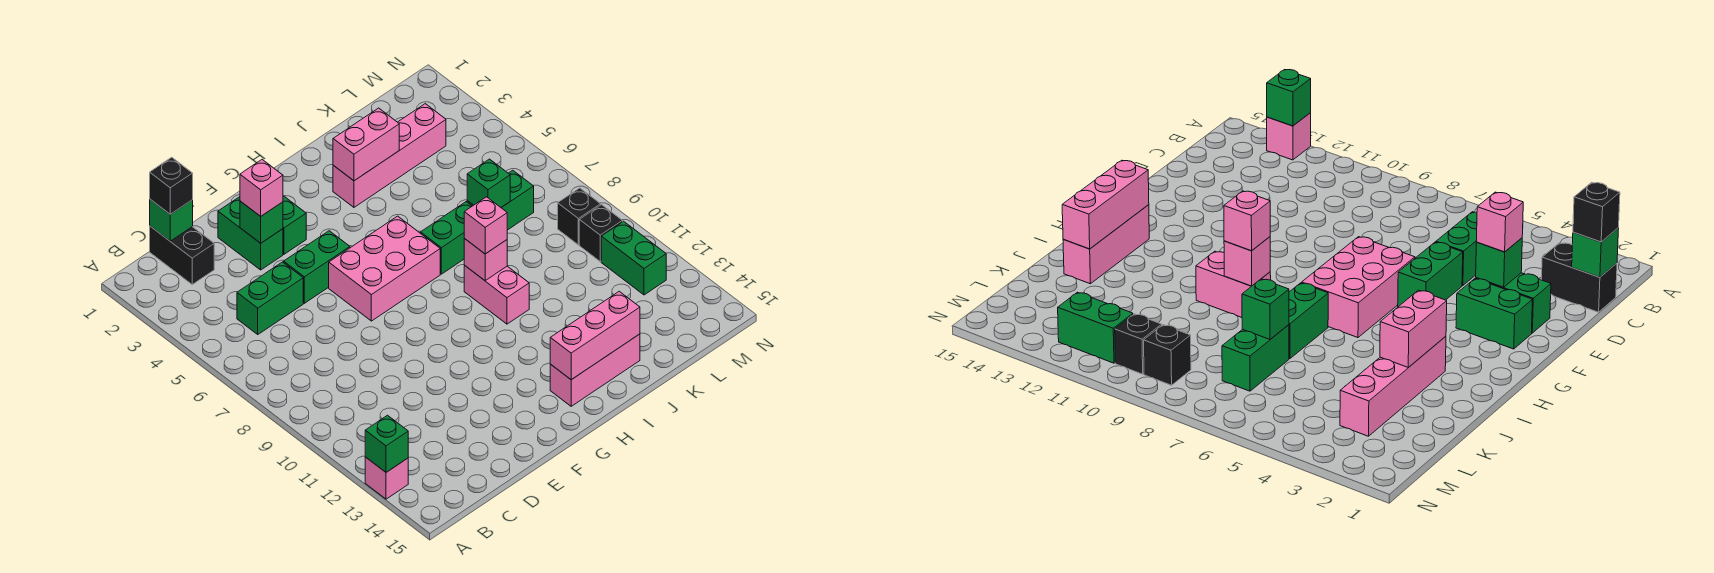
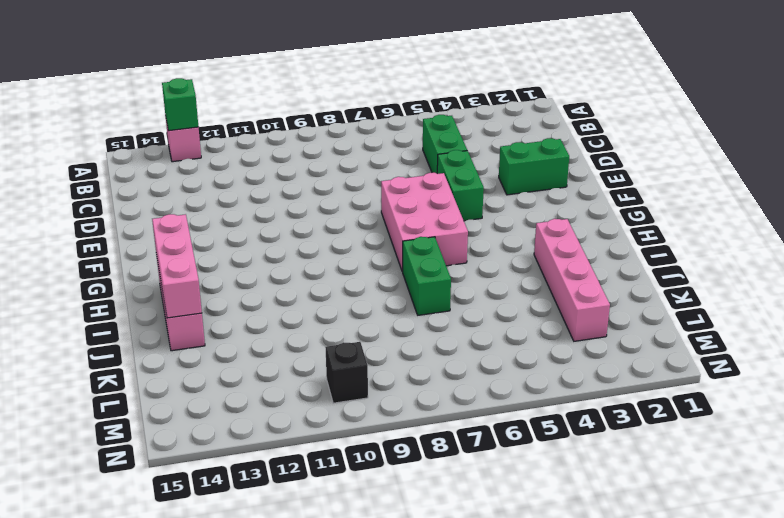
none -> black 1x2 brick [150,226,214,284]
none -> green 1x2 brick [283,196,306,254]
none -> pink 1x2 brick [464,266,529,324]

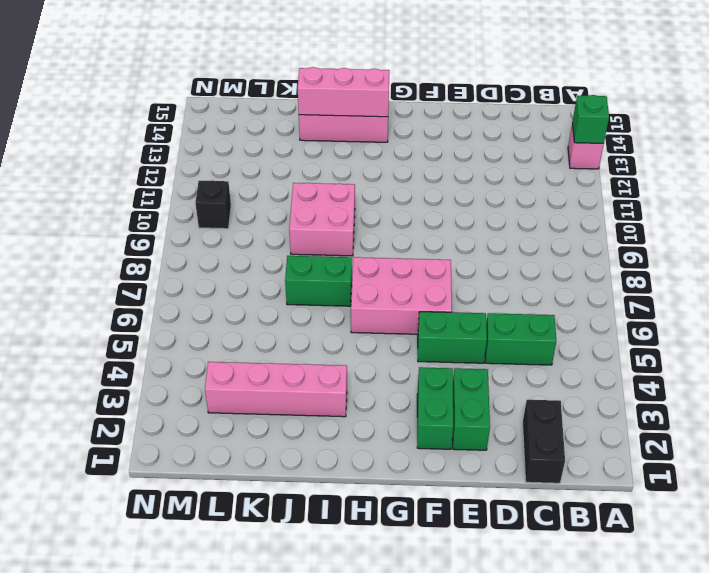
pink 2x2 brick [289,183,355,256] -> pink 1x2 brick [464,266,529,324]
none -> green 1x2 brick [467,170,534,230]
none -> black 1x1 brick [558,188,601,245]
none -> green 1x2 brick [601,221,666,295]

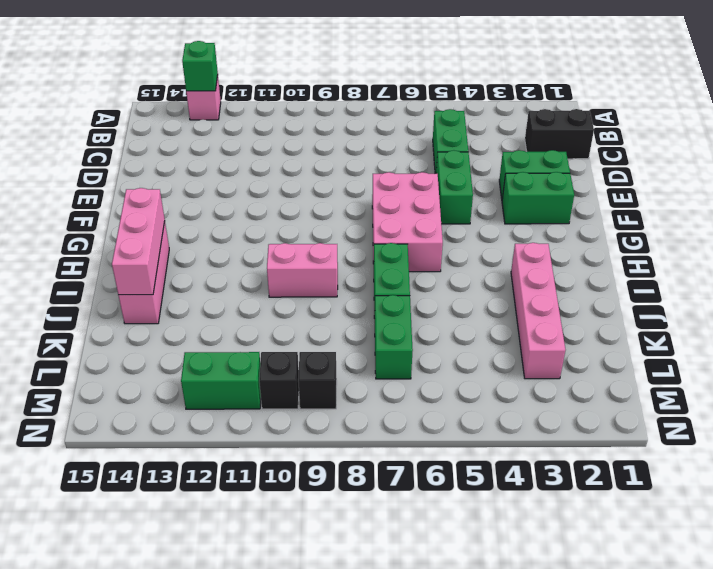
none -> green 1x1 brick [150,199,193,241]
none -> green 1x1 brick [240,201,283,243]
none -> pink 1x2 brick [333,108,399,181]

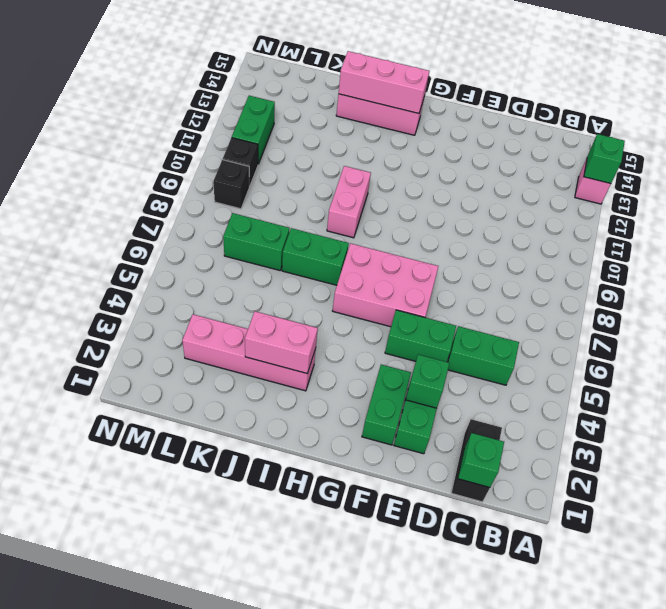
none -> pink 1x1 brick [464,239,507,281]
none -> green 1x1 brick [467,159,510,207]
none -> black 1x1 brick [150,157,193,214]

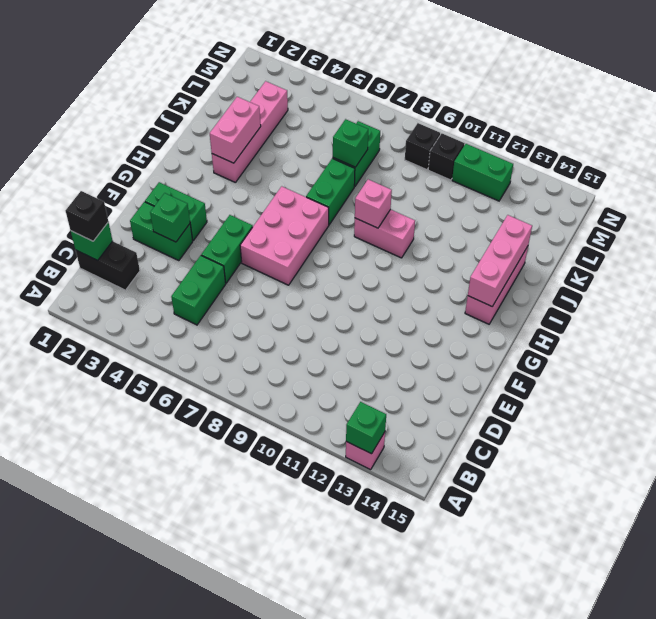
none -> pink 1x1 brick [240,160,283,216]
none -> pink 1x1 brick [464,197,507,254]

